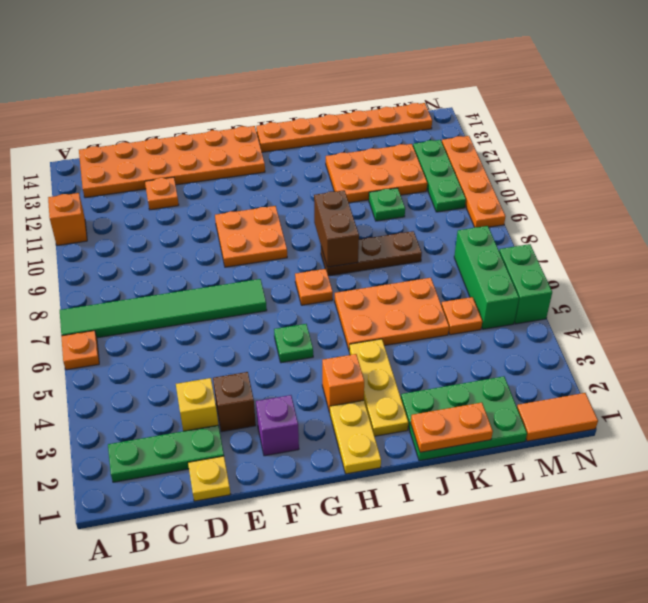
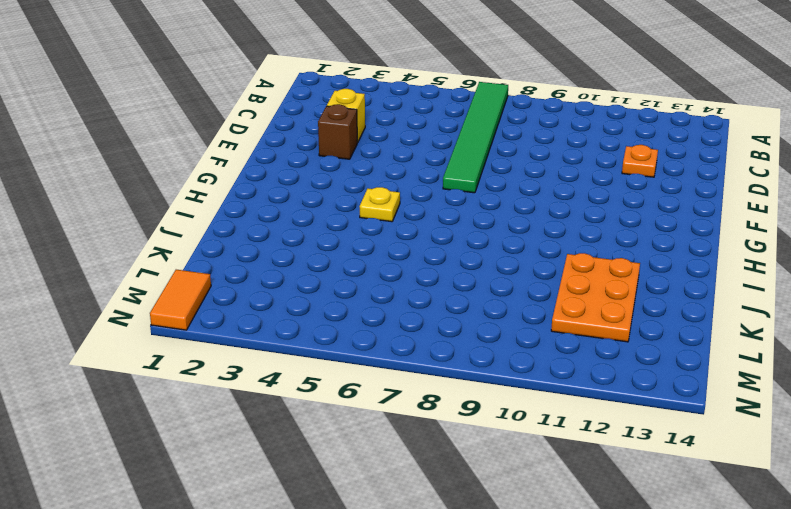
yellow 1x1 plate [359,187,400,222] -> yellow 1x1 plate moved to [188,456,230,501]
none -> orange 1x1 plate [61,331,99,370]
none -> orange 1x1 brick [48,193,87,245]
none -> green 1x3 plate [108,425,224,482]
none -> orange 2x6 plate [79,126,265,198]

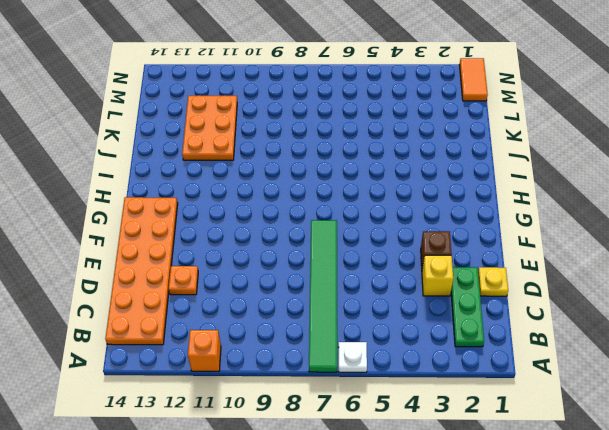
white 1x1 plate [339,342,367,372] -> orange 1x1 plate [61,331,99,370]
none -> purple 1x1 brick [256,395,299,456]
none -> orange 2x2 plate [215,206,287,267]
none -> green 1x1 plate [274,324,313,363]
none -> yellow 1x2 plate [330,400,381,474]

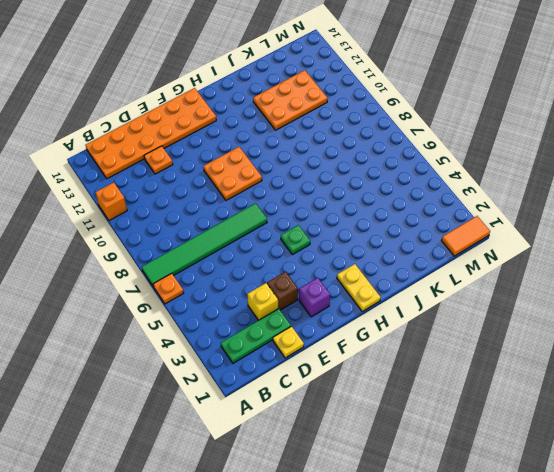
none -> orange 1x1 brick [322,354,364,413]
none -> orange 1x1 plate [295,269,333,305]
none -> orange 1x6 plate [256,103,432,152]
none -> yellow 1x3 plate [349,339,408,436]

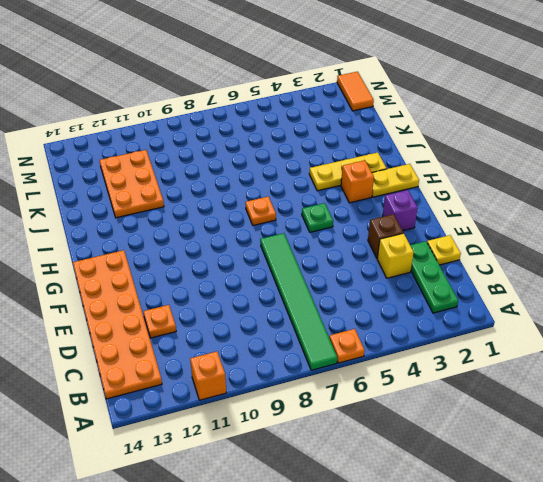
none -> orange 2x2 plate [215,206,287,267]
none -> orange 1x6 plate [256,103,432,152]
none -> orange 2x3 plate [335,278,449,350]
none -> brown 1x3 plate [321,231,422,276]

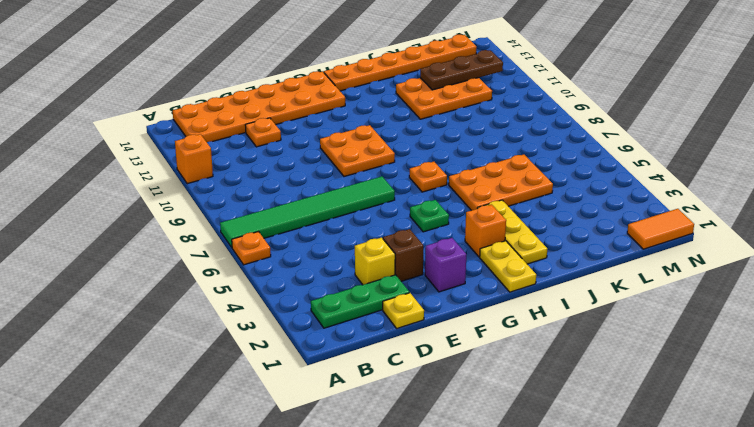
brown 1x3 plate [420,50,503,90] -> brown 1x3 plate moved to [321,231,422,276]
none -> green 2x3 plate [401,376,527,461]
none -> green 1x1 plate [369,188,405,221]
none -> orange 1x1 plate [441,297,482,335]
none -> green 1x3 brick [454,226,519,329]

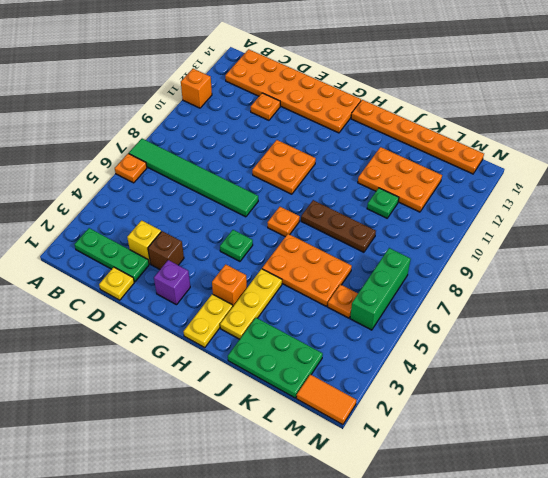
none -> green 1x3 plate [413,140,466,212]
none -> green 1x2 brick [499,244,552,324]
none -> orange 1x4 plate [442,136,506,227]
none -> brown 1x2 brick [314,190,359,267]

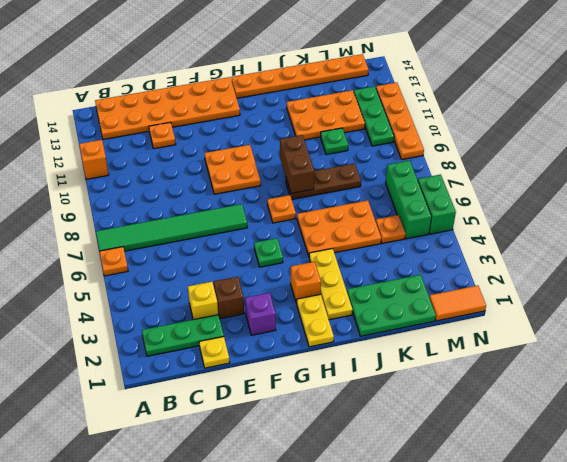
none -> orange 1x2 plate [411,403,493,452]

